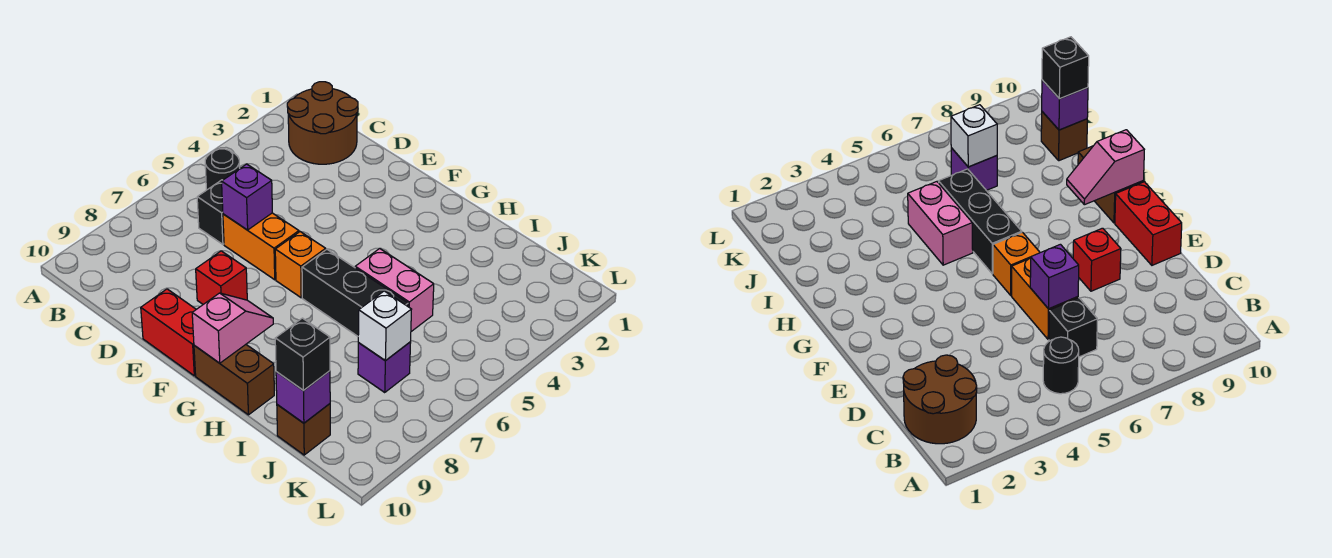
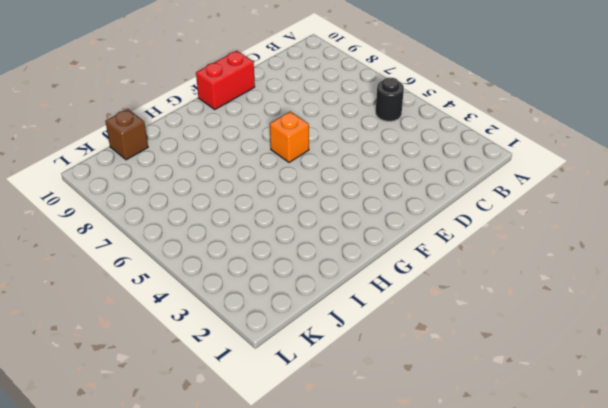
none -> brown 2x2 round brick [287,82,358,164]
none -> black 1x1 brick [197,180,224,244]
none -> orange 1x2 brick [223,213,299,280]

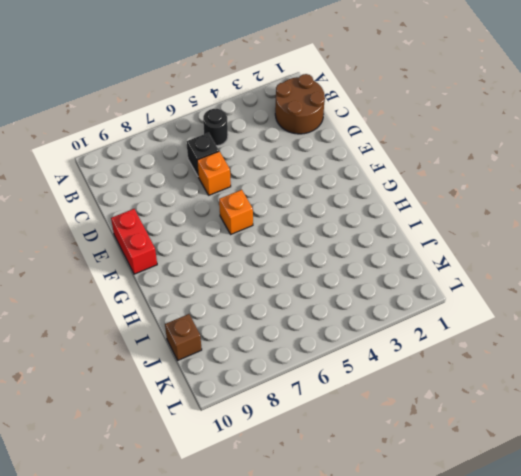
orange 1x1 brick [197,151,231,195] -> orange 1x2 brick [223,213,299,280]
none -> red 1x1 brick [196,251,247,304]
none -> black 1x3 brick [302,249,408,336]
none -> brown 1x2 brick [194,345,274,415]

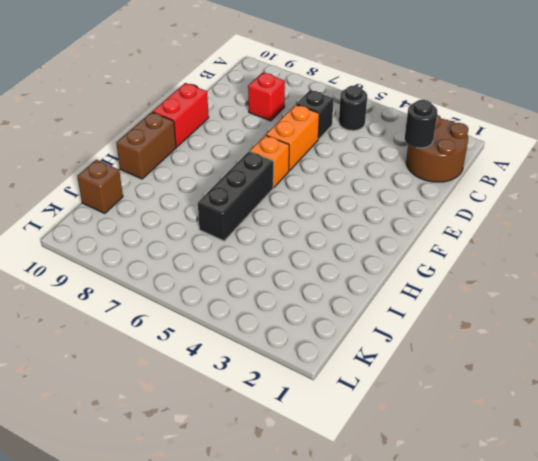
black 1x1 round brick [405,100,437,148] -> none
red 1x1 brick [248,73,285,121] -> red 1x1 brick moved to [196,251,247,304]
none -> pink 1x2 brick [355,248,434,332]
none -> purple 1x1 brick [358,342,411,392]
none -> purple 1x1 brick [222,164,272,230]

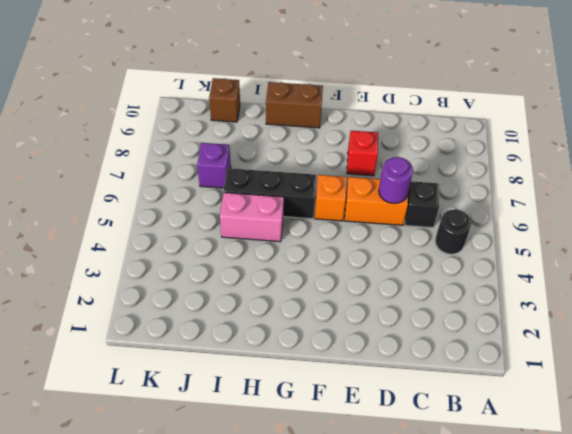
purple 1x1 round brick [379,157,413,203] -> purple 1x1 brick [222,164,272,230]
none -> brown 2x2 round brick [287,82,358,164]
none -> red 1x2 brick [141,289,196,376]
none -> pink 1x2 slope [192,293,273,363]

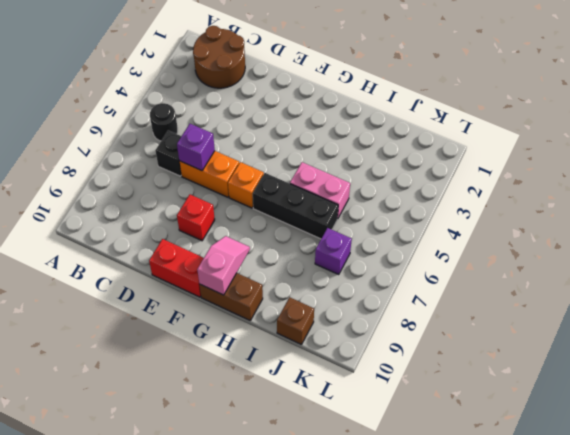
none -> white 1x1 brick [358,291,412,361]
none -> purple 1x1 brick [276,371,330,423]
none -> black 1x1 brick [275,318,330,391]

